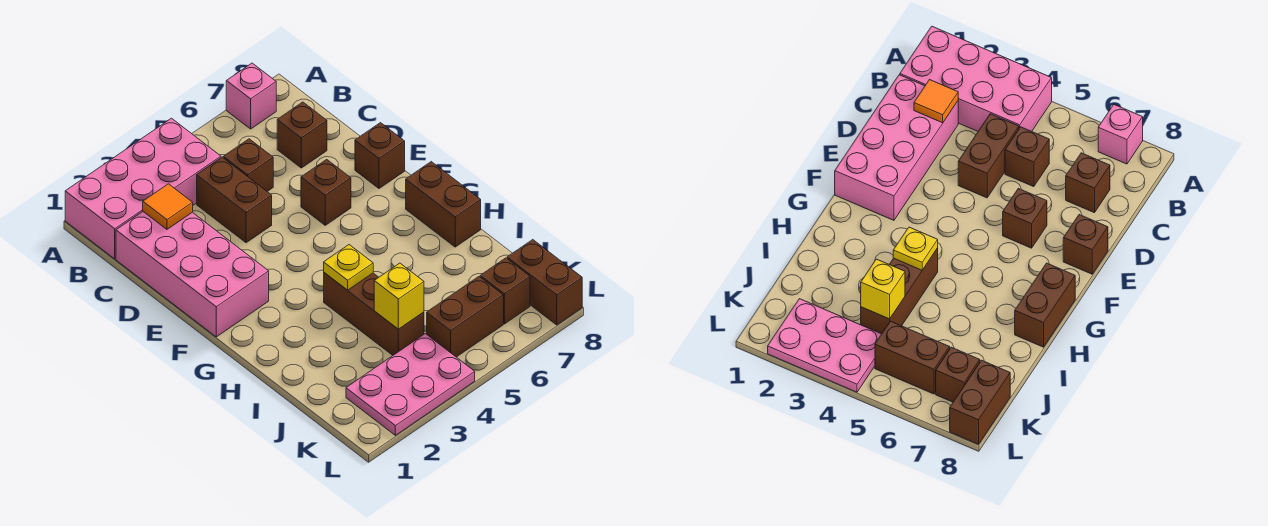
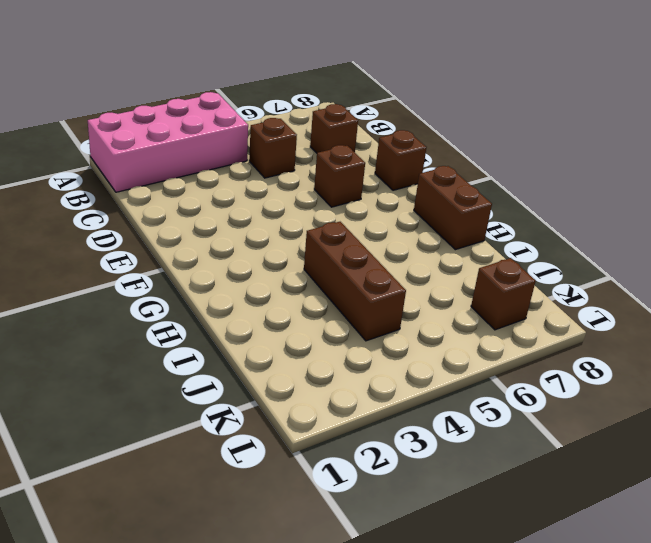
none -> pink 1x1 brick [226,63,276,129]
none -> pink 2x4 brick [116,212,269,337]
none -> brown 1x2 brick [197,157,272,243]

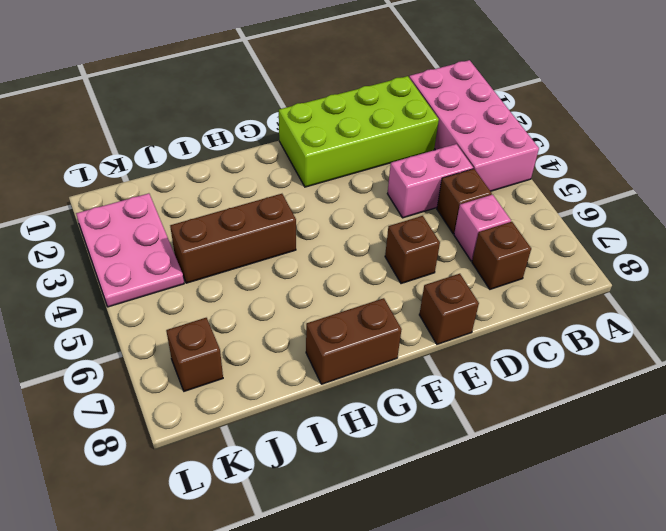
lime 2x4 brick [279,76,439,187] -> pink 2x4 brick [116,212,269,337]
pink 1x2 brick [387,144,473,218] -> brown 1x2 brick [197,157,272,243]
pink 1x1 brick [454,195,511,261] -> pink 1x1 brick moved to [226,63,276,129]
none -> brown 1x2 brick [427,277,503,357]
none -> brown 1x2 brick [507,240,582,325]
none -> orange 1x1 tile [143,184,193,229]

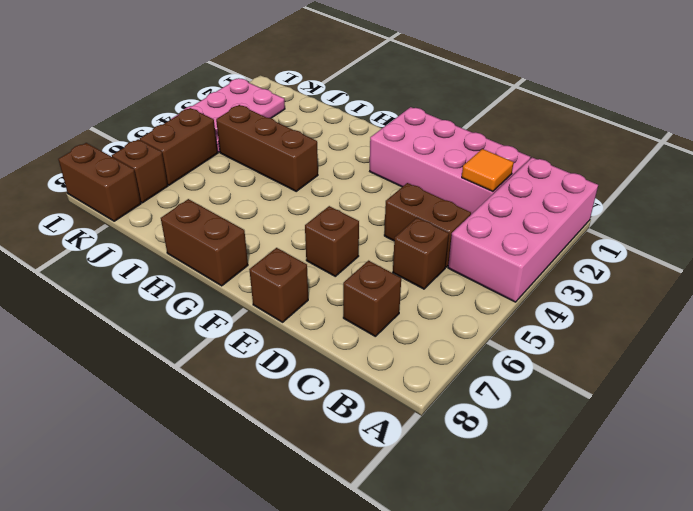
none -> pink 1x1 brick [226,63,276,129]
none -> yellow 1x1 plate [324,245,373,290]
none -> yellow 1x1 brick [374,263,424,329]

